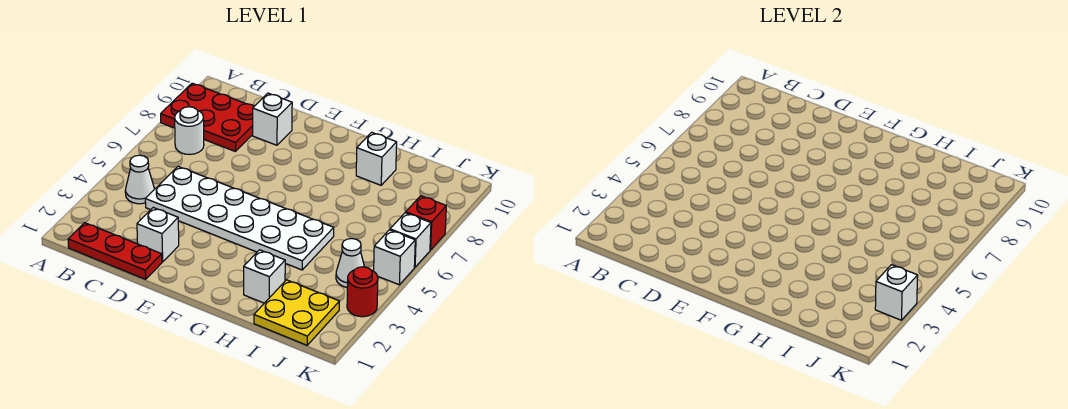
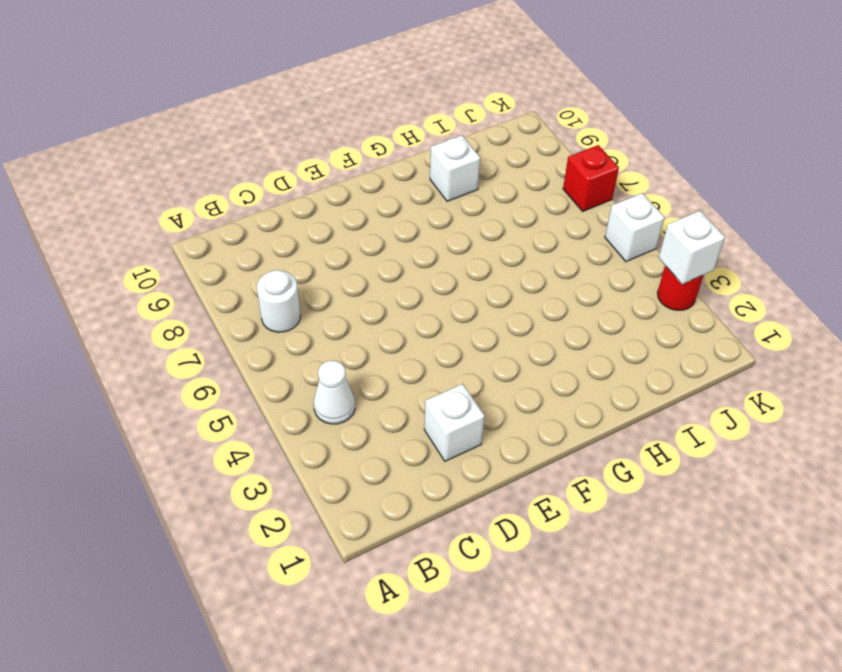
none -> red 2x3 plate [161,83,254,152]
none -> red 1x3 plate [68,223,162,279]
none -> white 2x6 plate [145,167,334,270]

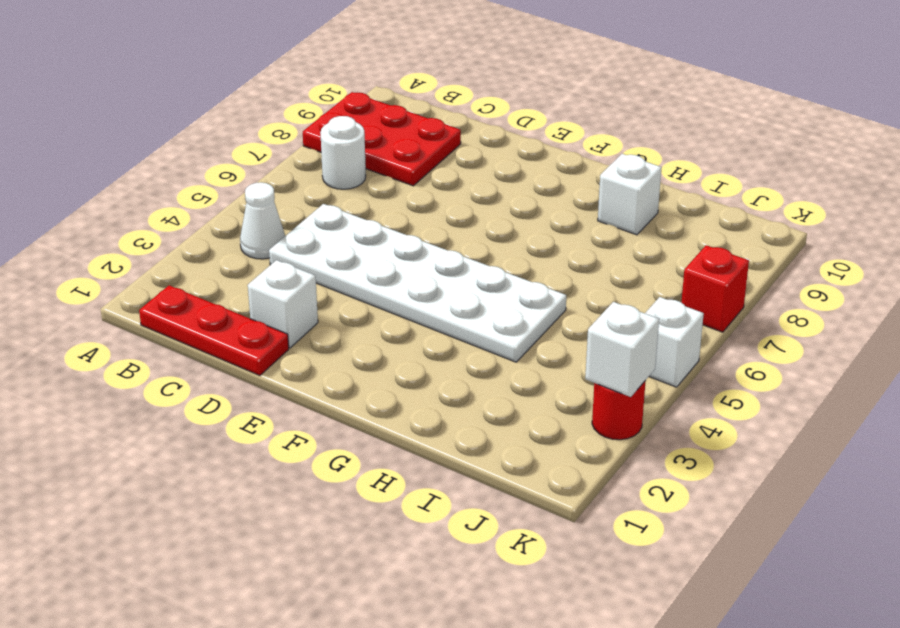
none -> white 1x1 brick [253,93,292,145]
none -> white 1x1 brick [244,250,285,303]
none -> yellow 2x2 plate [254,280,339,345]

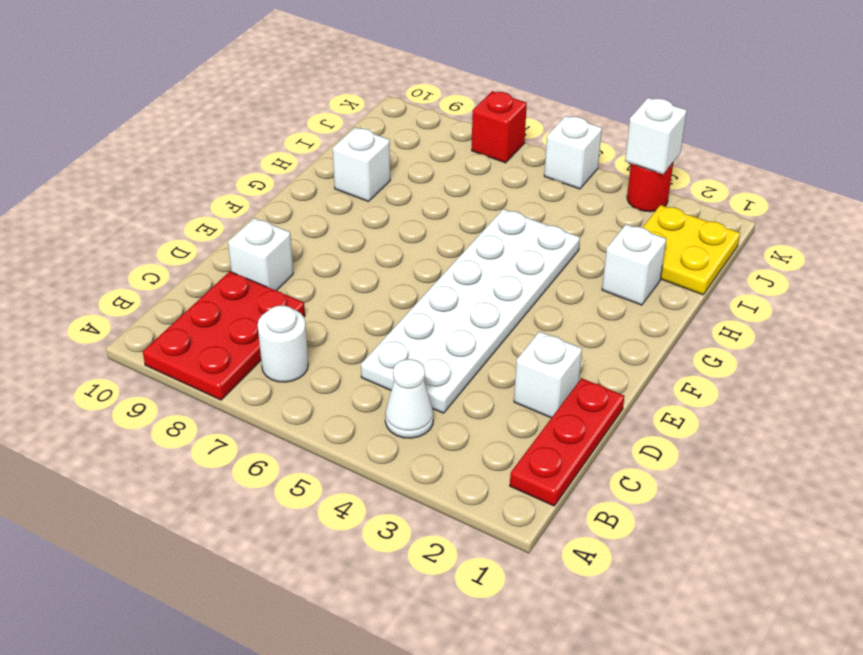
none -> white 1x1 cone [336,238,365,287]
none -> white 1x1 brick [390,213,431,267]

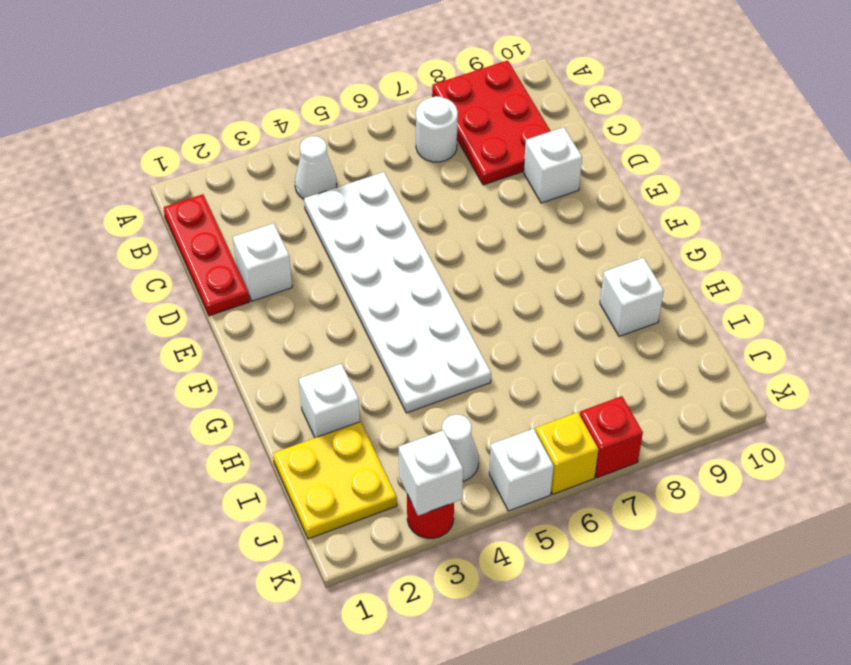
yellow 1x1 brick [535,412,598,494] -> white 1x1 brick [390,213,431,267]

